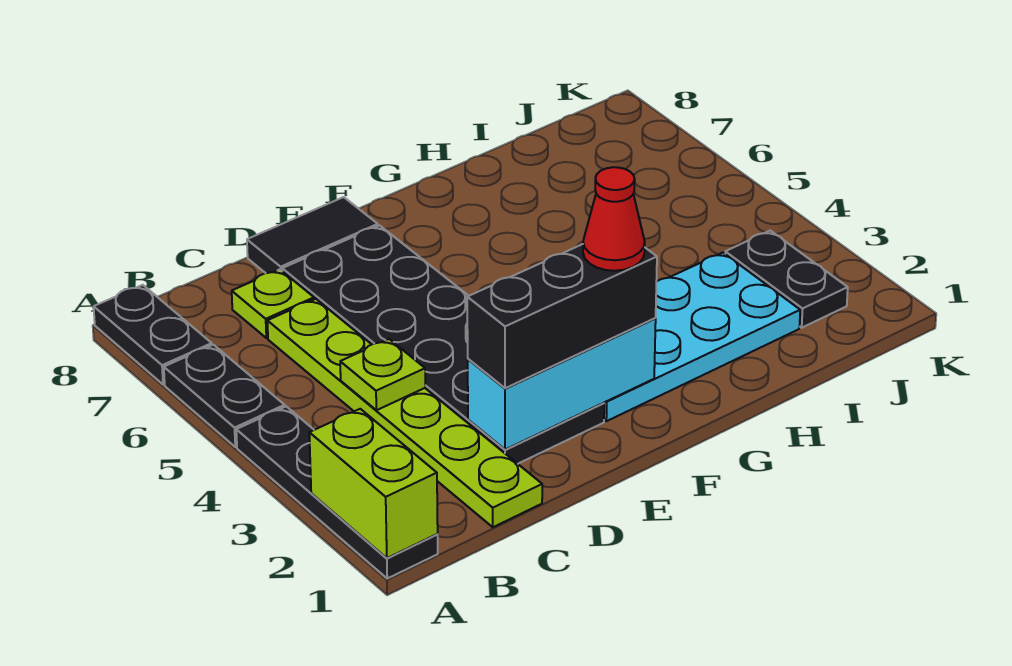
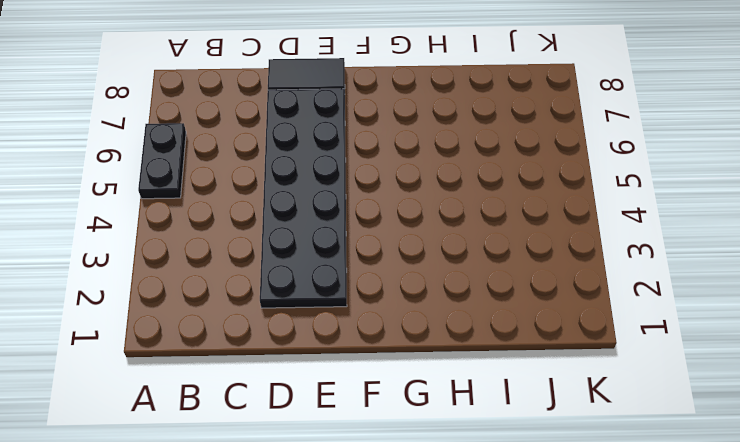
none -> black 1x4 plate [236,406,438,578]
none -> black 1x2 plate [94,285,212,385]
none -> lime 1x6 plate [267,299,542,527]

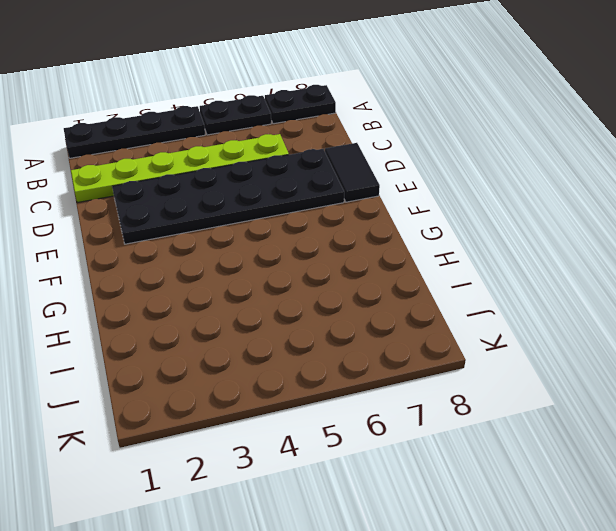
none -> lime 1x1 plate [232,269,314,338]
none -> cyan 2x4 plate [604,253,800,421]
none -> black 1x2 plate [725,231,848,328]

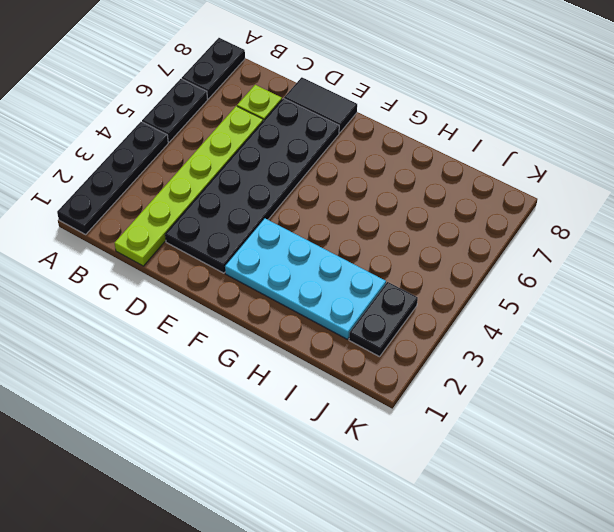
none -> lime 1x2 brick [309,409,438,558]
none -> lime 1x1 plate [340,339,425,410]
none -> cyan 1x3 brick [468,318,656,450]

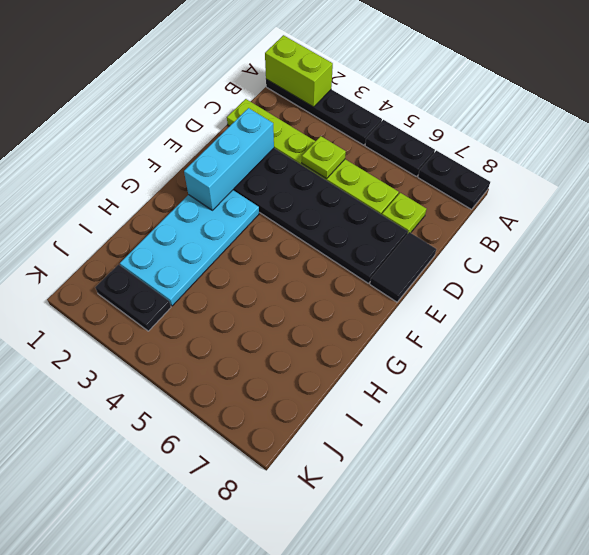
none -> black 1x3 brick [467,244,657,388]
none -> red 1x1 cone [583,167,645,271]

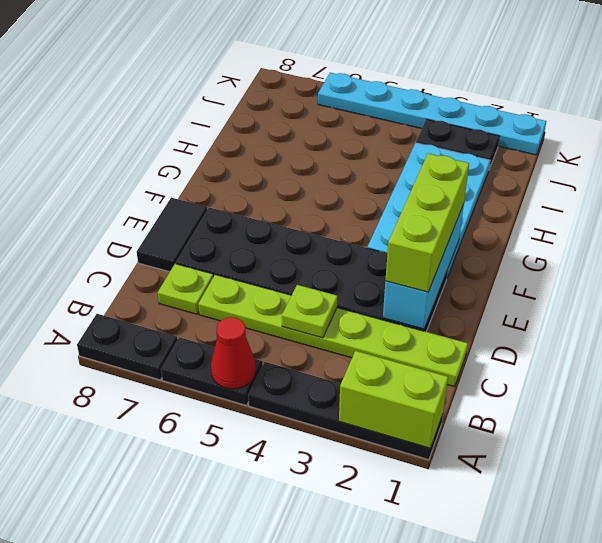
red 1x1 cone [211,317,256,389] -> red 1x1 cone moved to [583,167,645,271]
lime 1x3 brick [385,153,469,292] -> black 1x3 brick [467,244,657,388]
cyan 1x6 plate [318,73,546,155] -> none

